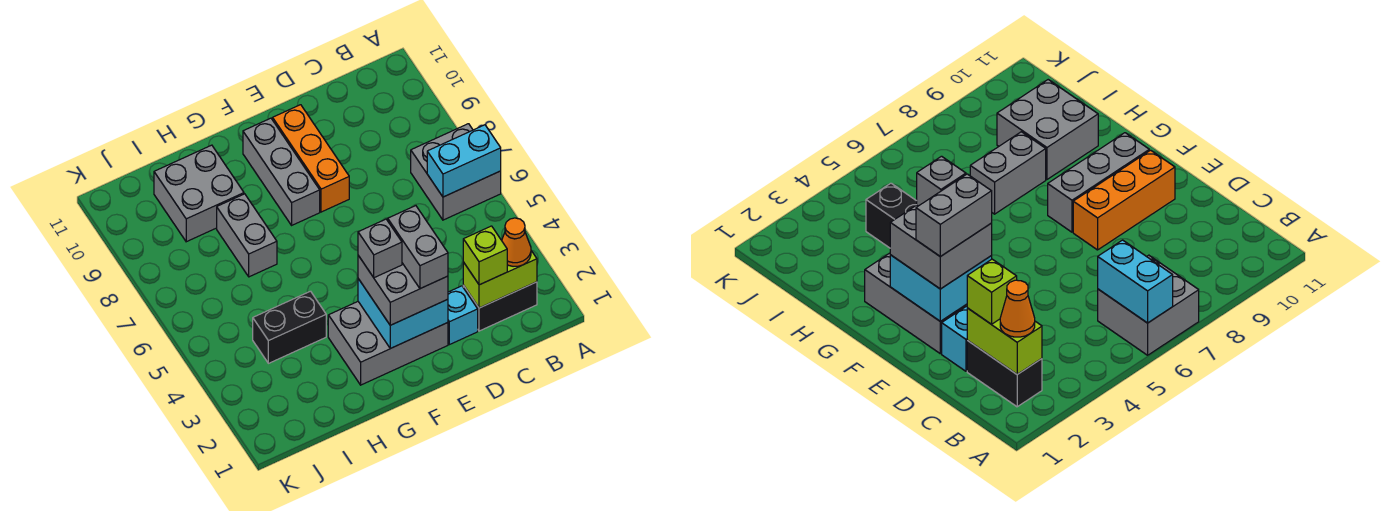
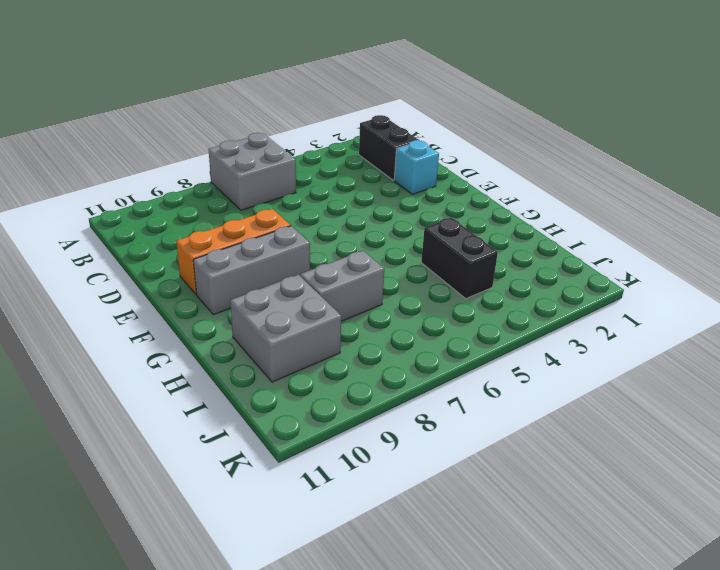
none -> grey 2x3 brick [328,302,448,385]
none -> cyan 1x2 brick [427,125,501,197]
none -> lime 1x2 brick [463,251,537,308]

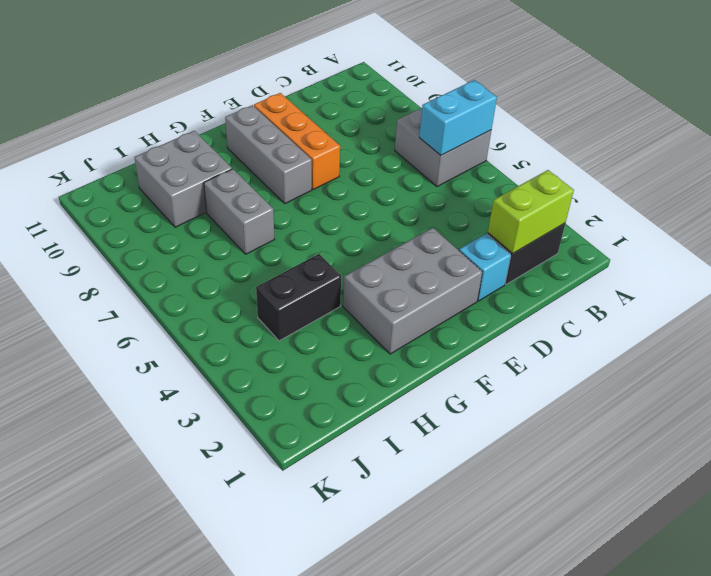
none -> cyan 2x2 brick [358,279,448,348]
none -> orange 1x1 cone [502,218,531,266]
none -> lime 1x1 brick [463,226,507,285]

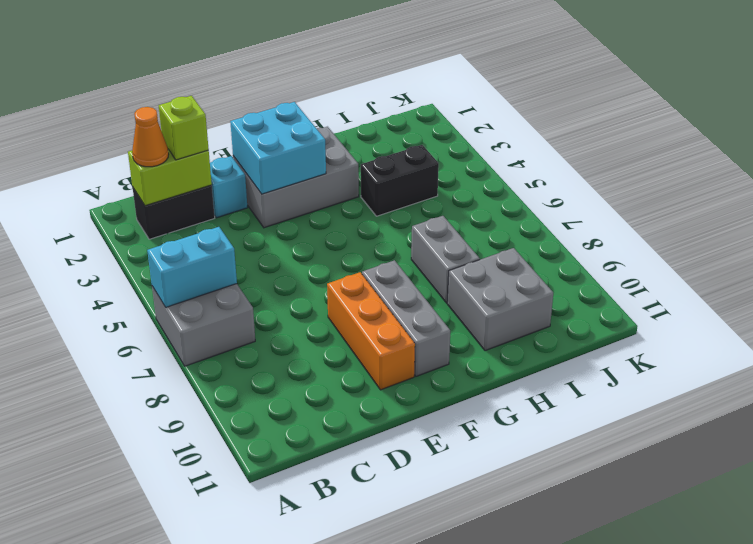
none -> grey 2x2 brick [358,256,448,325]
none -> grey 1x2 brick [388,206,448,289]
none -> grey 1x1 brick [358,219,402,278]

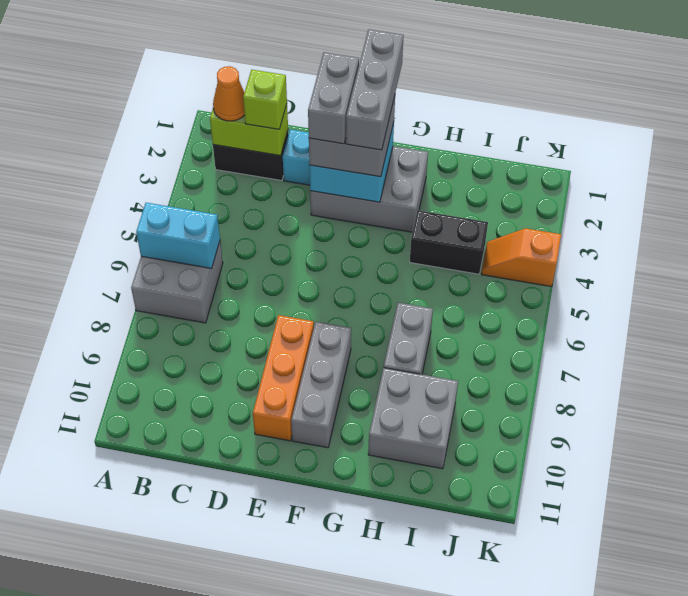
grey 1x3 brick [346,29,404,150] -> grey 1x1 brick [358,219,402,278]
orange 1x2 slope [481,228,561,287] -> none

